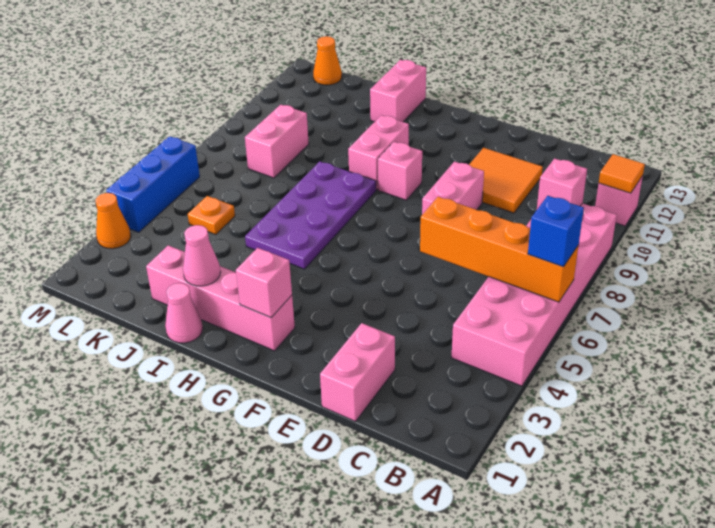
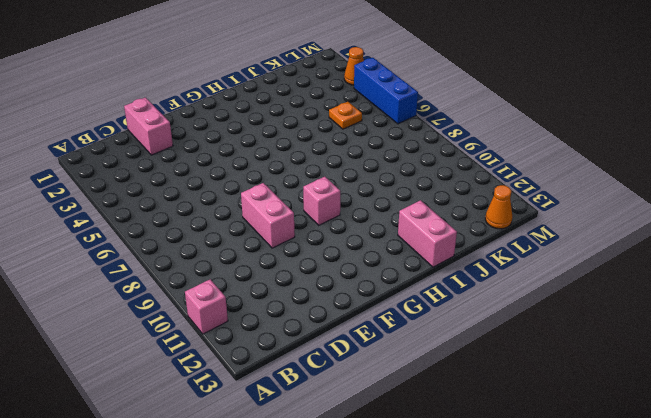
none -> pink 2x6 brick [451,203,617,386]
none -> orange 2x2 tile [469,148,543,213]
none -> pink 1x4 brick [146,245,295,351]

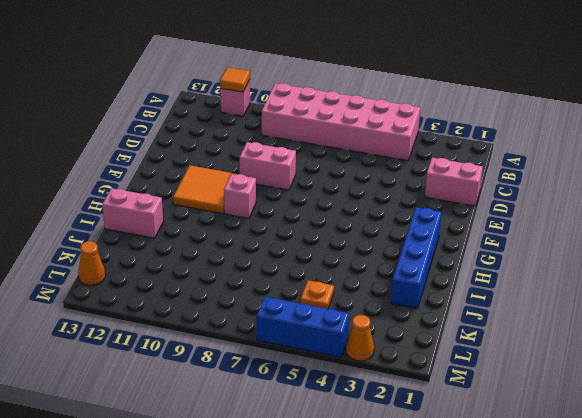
orange 2x2 tile [173,165,238,214] -> orange 2x2 tile moved to [469,148,543,213]
blue 1x4 brick [391,207,442,309] -> pink 1x4 brick [146,245,295,351]
none -> purple 2x4 plate [245,161,376,269]
none -> pink 1x2 brick [348,115,409,190]
none -> pink 1x1 cone [165,283,203,343]

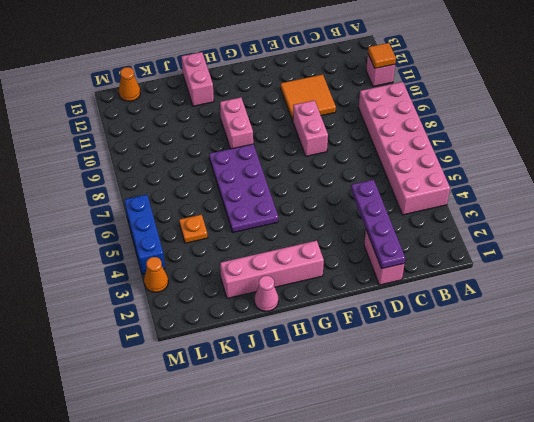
purple 1x4 plate [351,180,405,269] -> none
none -> pink 1x1 brick [378,142,422,200]
none -> pink 1x2 brick [245,105,309,178]
none -> orange 1x4 brick [420,197,579,302]

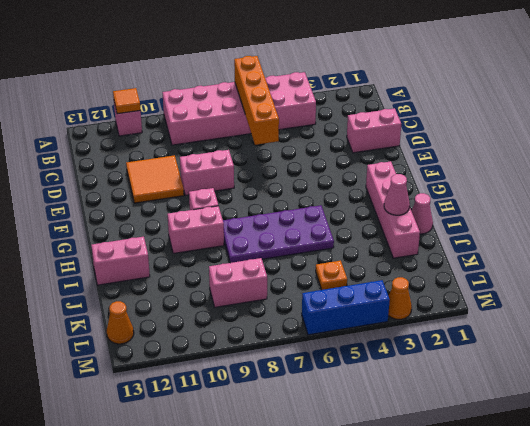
none -> pink 1x1 brick [537,158,587,209]
none -> pink 1x1 brick [236,248,292,317]
none -> blue 1x1 brick [528,196,584,267]

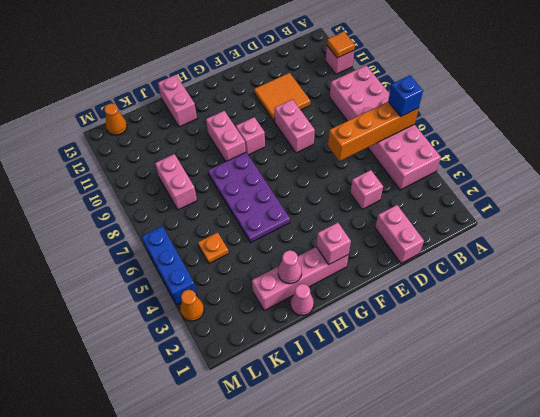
pink 1x1 brick [350,170,383,209] -> pink 1x1 brick moved to [537,158,587,209]

